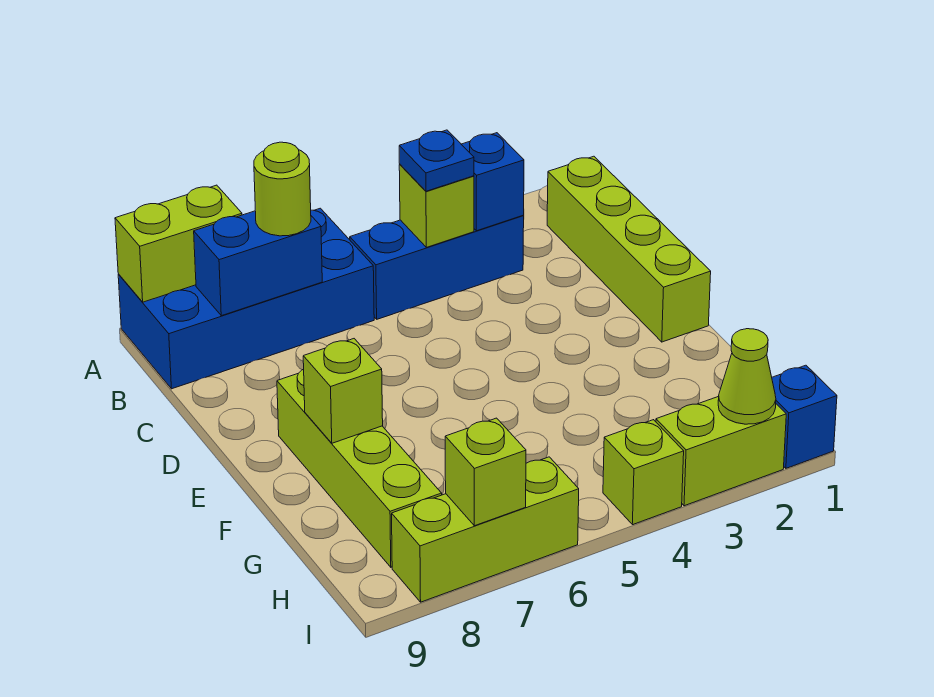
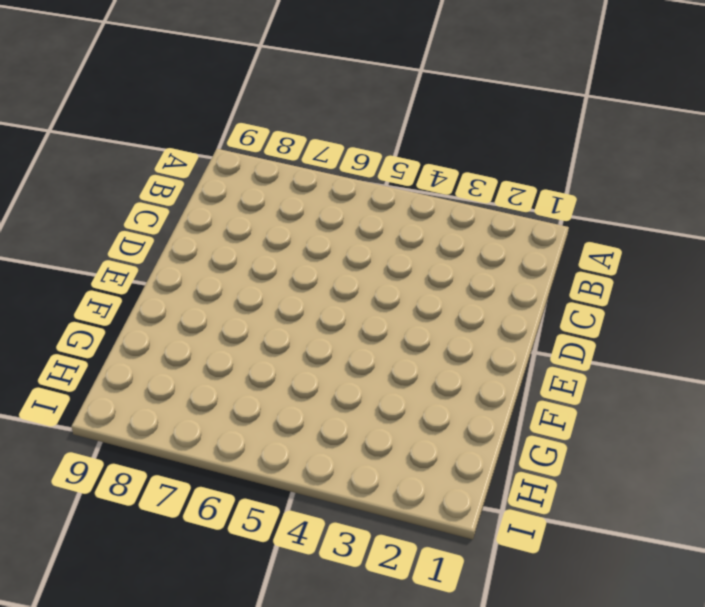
none -> blue 2x4 brick [118,208,374,389]
none -> lime 1x4 brick [547,156,711,342]
none -> blue 1x3 brick [350,216,524,319]

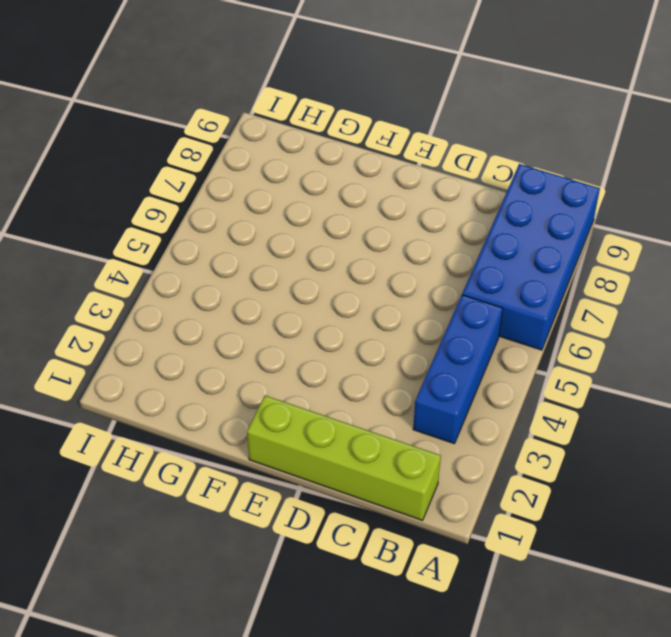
none -> lime 1x4 brick [277,369,442,567]
none -> blue 1x1 brick [772,365,837,468]
none -> lime 1x2 brick [656,396,786,506]

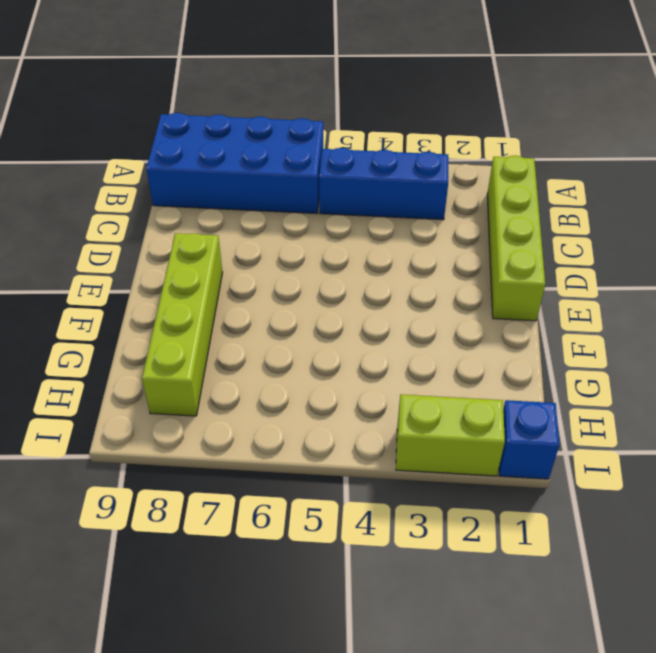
none -> lime 1x1 brick [603,420,684,525]
none -> lime 1x3 brick [392,457,579,602]
none -> lime 1x2 brick [115,185,242,302]

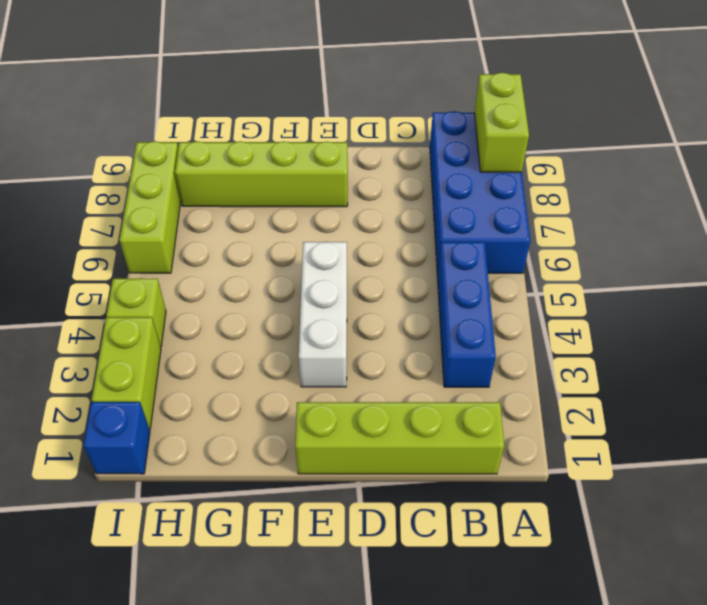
white 1x3 brick [299,242,347,387] -> none
none -> blue 1x1 brick [461,133,524,231]
none -> lime 1x1 brick [399,165,474,247]
none -> blue 1x2 brick [194,211,322,316]

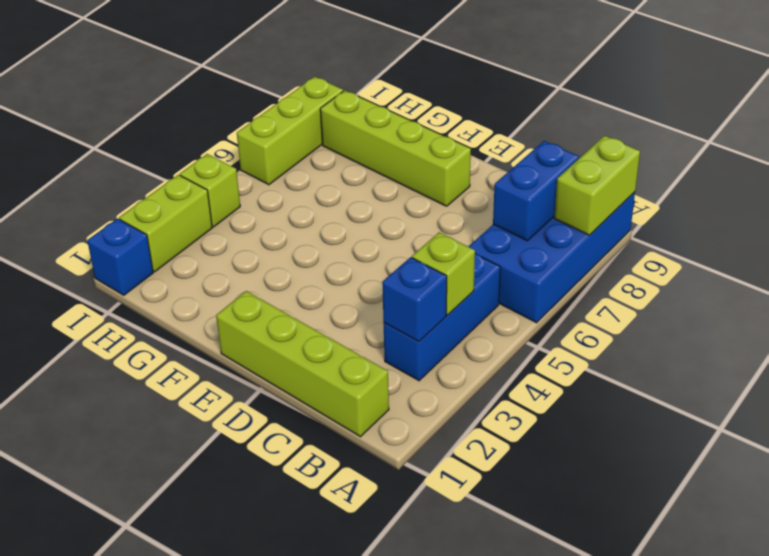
none -> lime 1x1 brick [303,339,383,443]
none -> lime 1x1 cone [718,329,776,424]
none -> lime 1x1 brick [445,418,526,526]

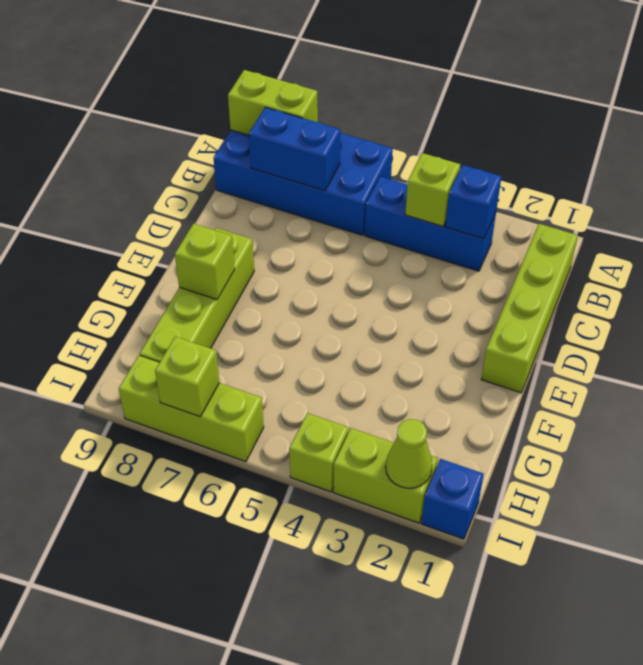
none -> blue 1x1 plate [399,130,474,191]
none -> lime 1x1 round brick [254,142,311,236]

